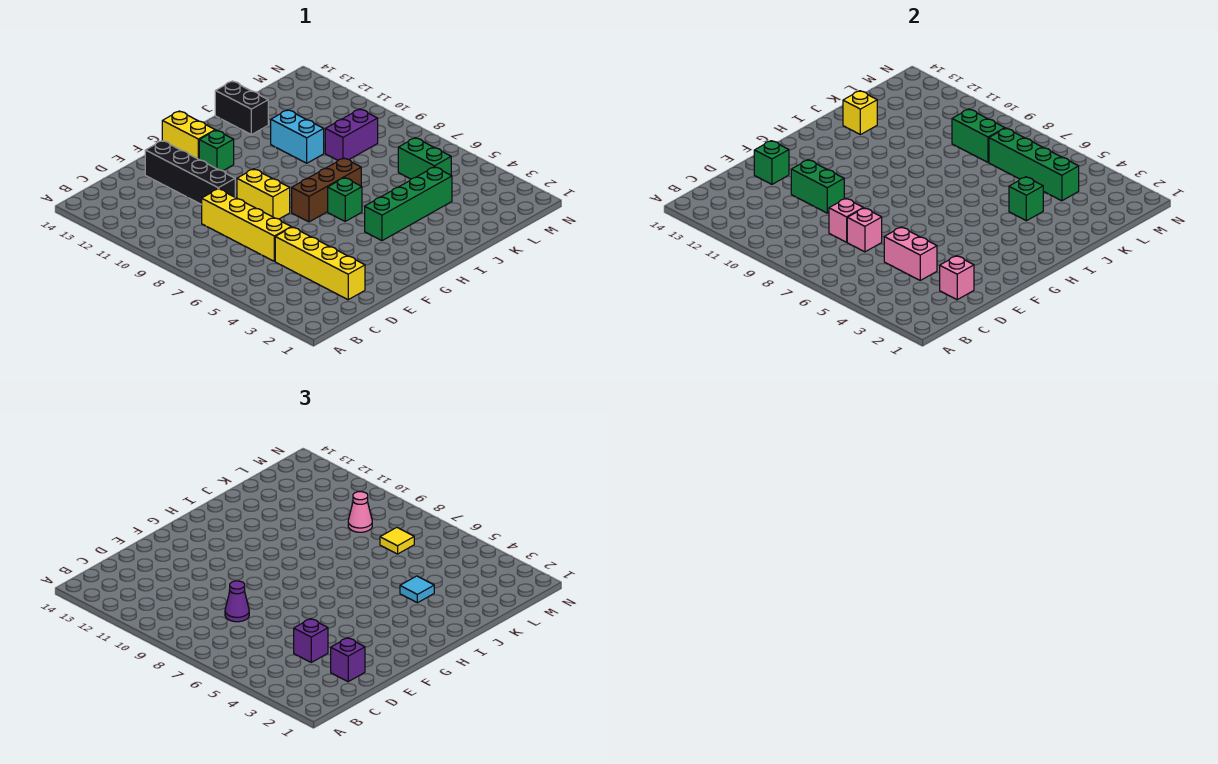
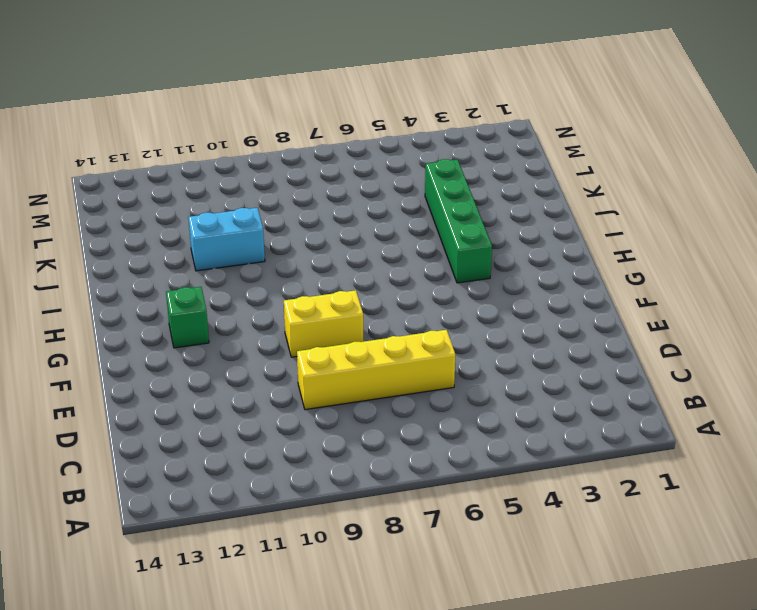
none -> yellow 1x4 brick [275,227,365,300]
none -> black 1x4 brick [145,141,235,205]
none -> brown 1x3 brick [292,158,361,222]

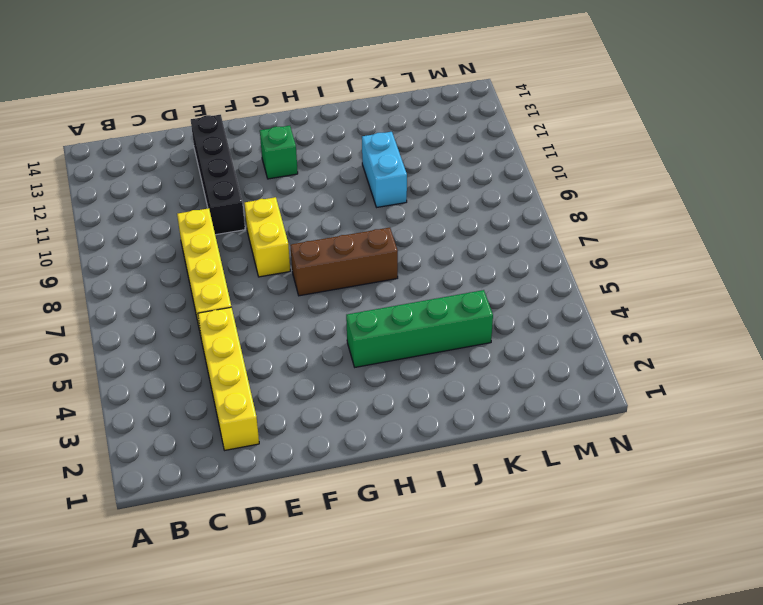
none -> yellow 1x2 brick [162,111,215,159]
none -> green 1x1 brick [328,178,362,221]
none -> black 1x2 brick [215,81,268,135]

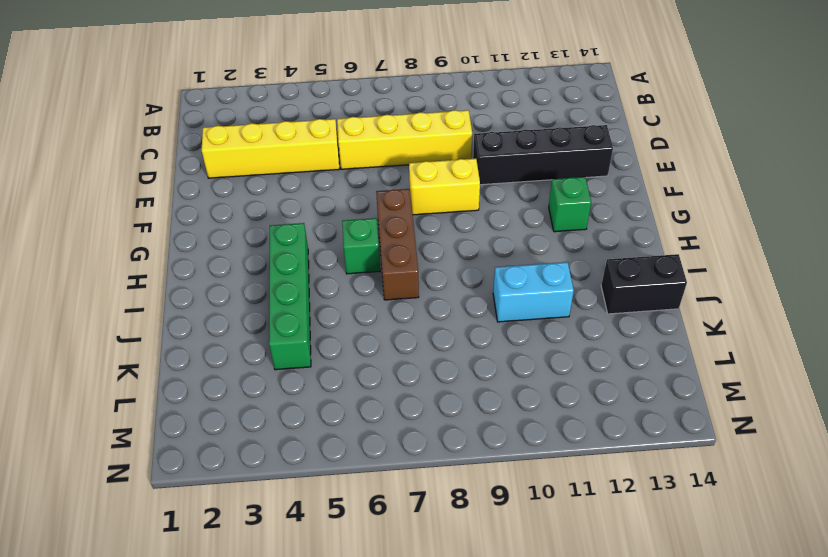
none -> yellow 1x2 brick [162,111,215,159]
none -> purple 1x2 brick [325,109,378,160]
none -> green 1x2 brick [398,138,451,179]

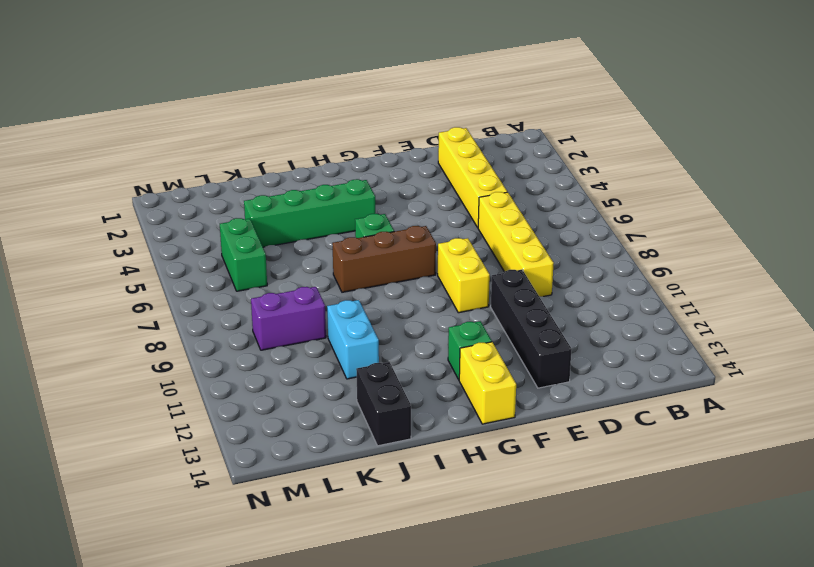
none -> pink 1x1 brick [940,256,974,300]
none -> pink 1x2 brick [884,227,937,280]
none -> pink 1x1 brick [847,208,882,252]

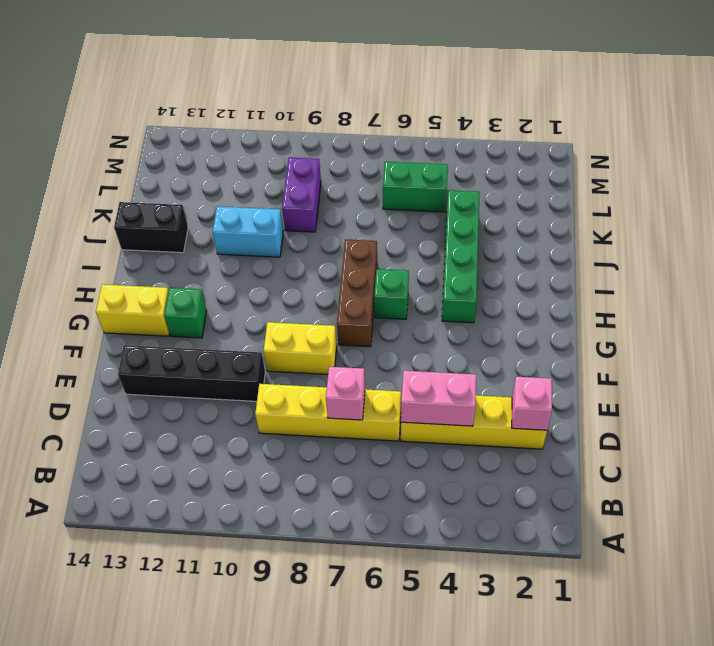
none -> pink 1x1 brick [829,198,863,242]
none -> green 1x2 brick [791,160,844,213]
none -> green 1x1 brick [754,141,789,184]

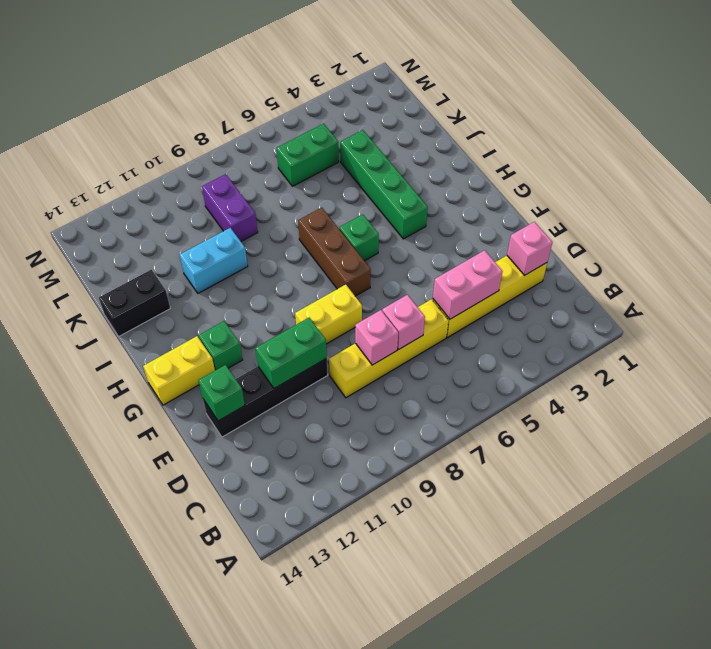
none -> green 1x1 brick [1009,177,1043,221]
none -> yellow 1x1 brick [843,91,877,135]
none -> green 1x4 brick [989,128,1079,201]

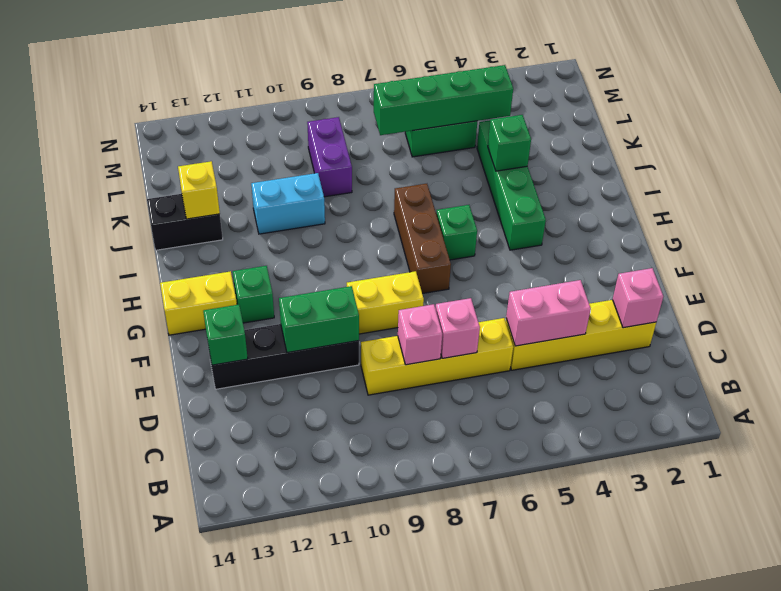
none -> green 1x2 brick [952,109,1005,162]
none -> purple 1x1 brick [331,638,365,682]
none -> purple 1x1 brick [294,619,328,662]

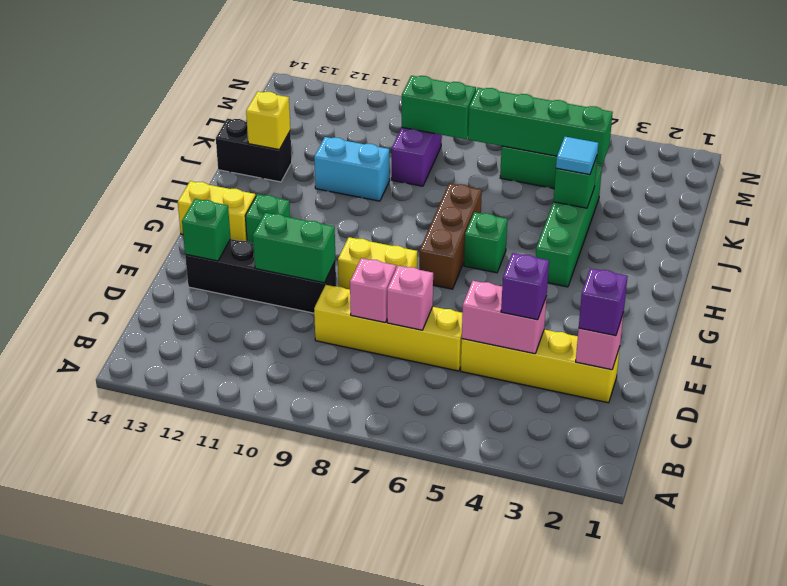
none -> purple 1x1 cone [225,581,249,622]
none -> yellow 1x1 tile [380,527,414,554]
none -> pink 1x1 cone [348,492,372,532]

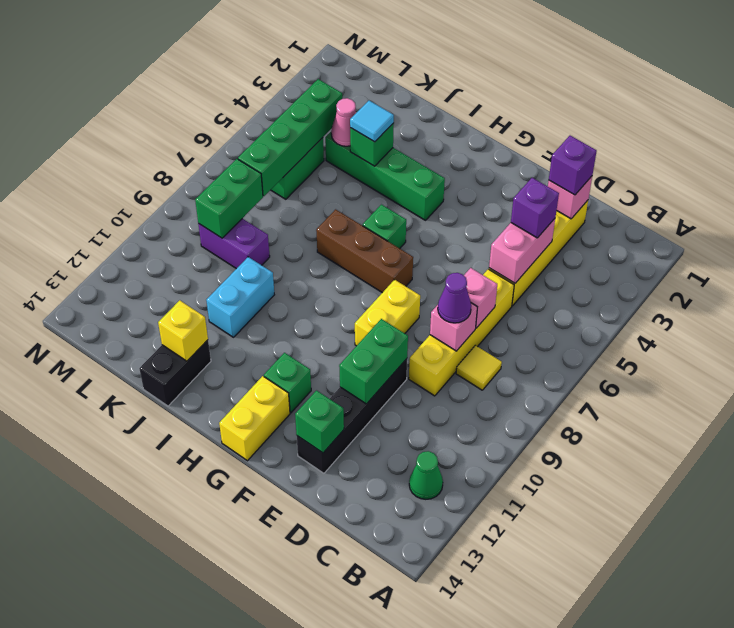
green 1x1 cone [409,451,443,499] -> none
yellow 1x1 tile [456,345,502,390] -> yellow 1x1 tile moved to [380,527,414,554]
pink 1x1 cone [331,98,356,146] -> pink 1x1 cone moved to [348,492,372,532]

